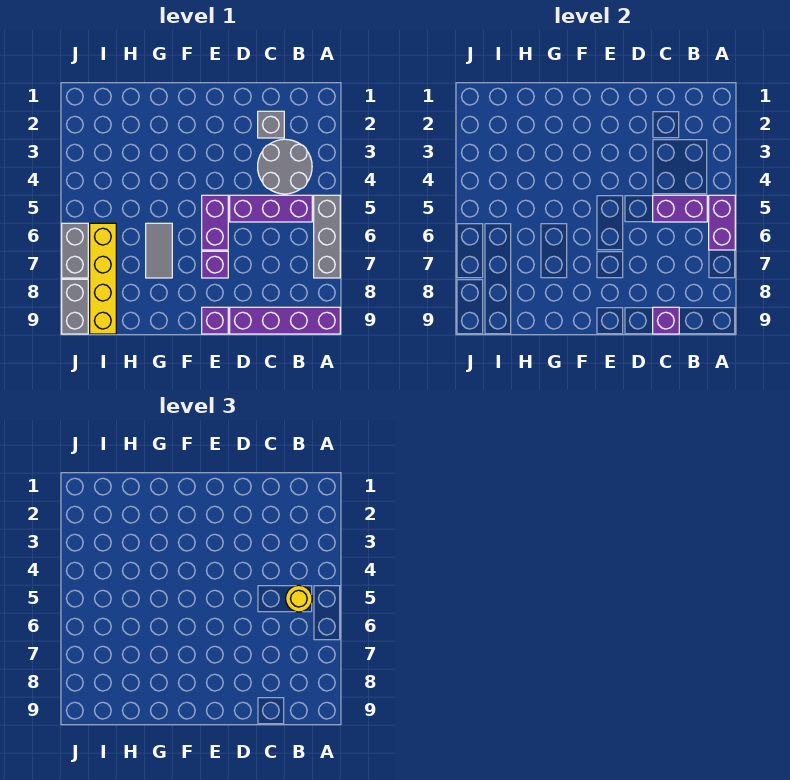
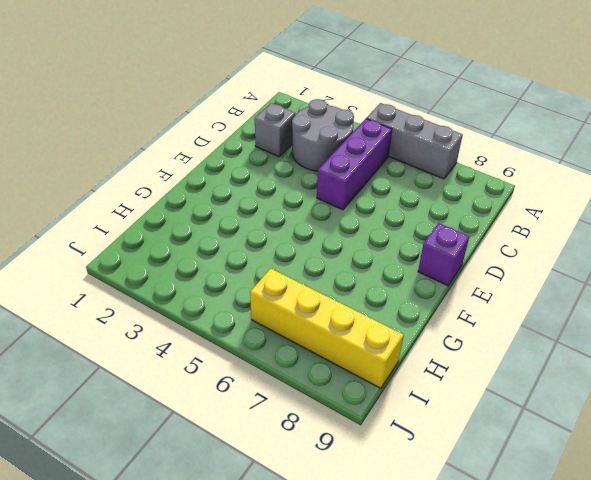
none -> purple 1x4 brick [230,307,340,334]
none -> purple 1x2 brick [202,195,228,250]
none -> purple 1x1 brick [202,251,228,278]

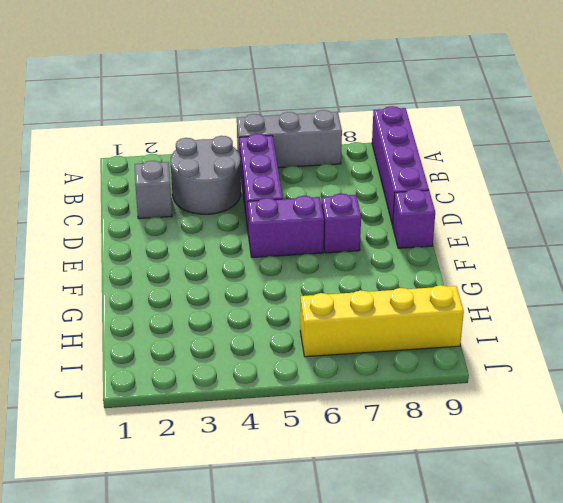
none -> grey 1x2 tile [146,223,172,278]
none -> grey 1x2 brick [62,223,88,278]
none -> grey 1x2 brick [62,279,88,334]

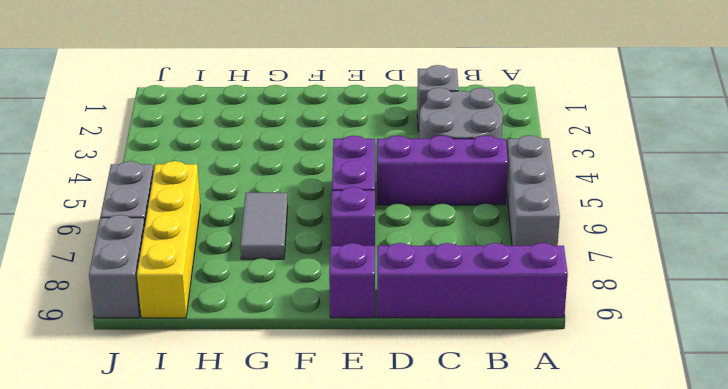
none -> purple 1x2 brick [709,195,735,250]
none -> purple 1x2 brick [653,195,707,222]
none -> purple 1x1 brick [653,307,679,334]

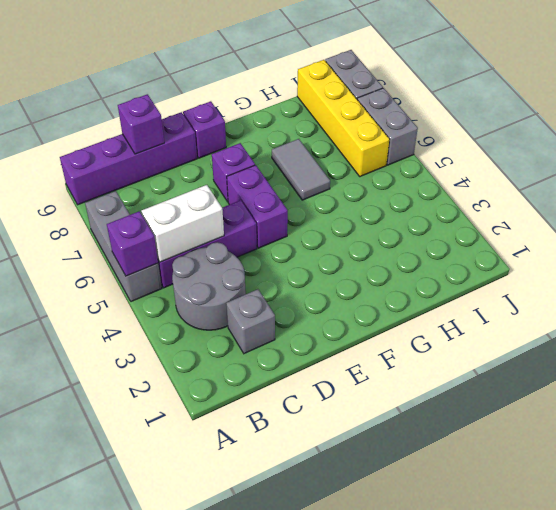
purple 1x1 brick [107,211,158,276] -> purple 1x2 brick [709,195,735,250]
white 1x2 brick [141,185,224,262] -> purple 1x2 brick [653,195,707,222]
none -> yellow 1x1 round brick [286,585,312,612]

